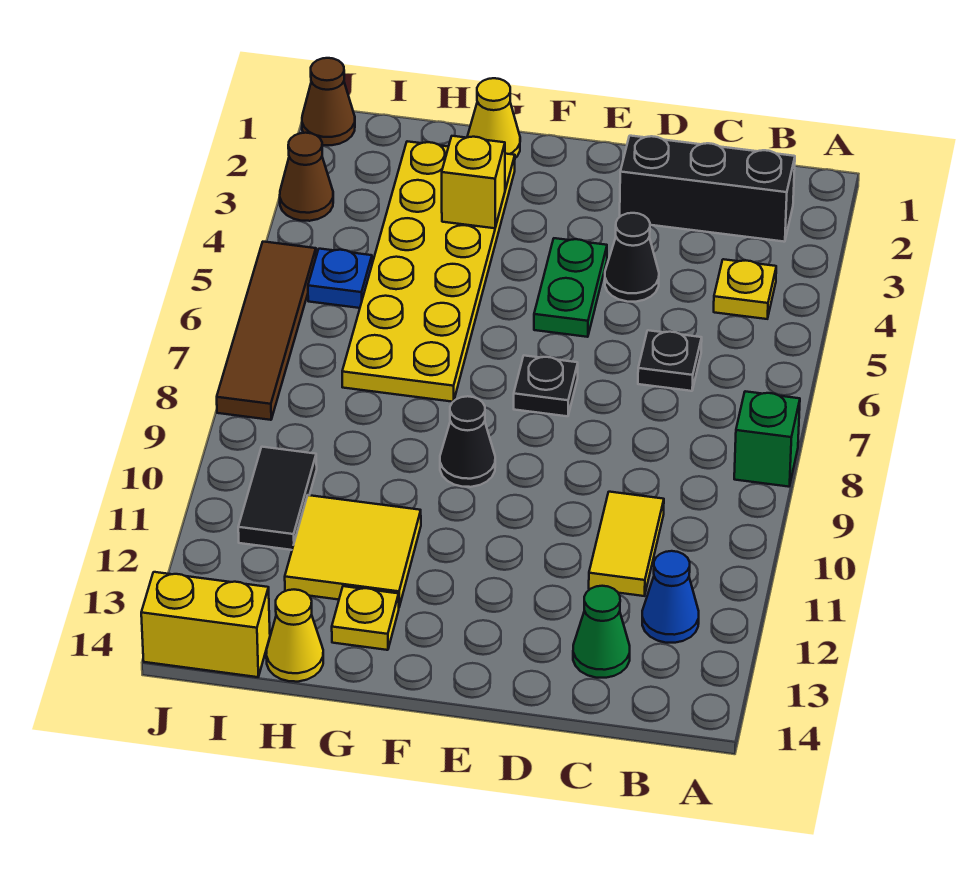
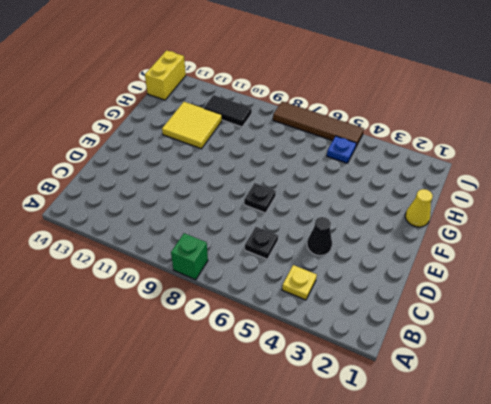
none -> black 1x3 brick [620,136,795,242]
none -> blue 1x1 cone [642,551,699,643]
none -> yellow 1x2 tile [589,492,664,596]

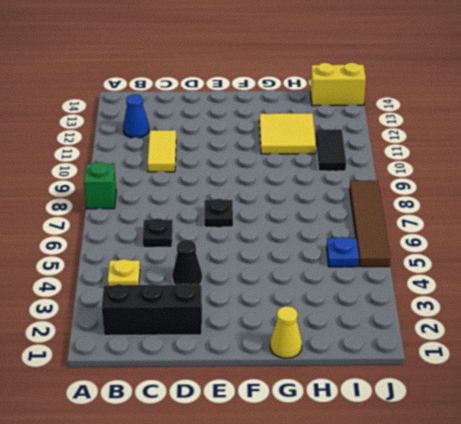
none -> green 1x1 cone [573,586,630,678]
none -> green 1x2 plate [534,238,607,337]
none -> black 1x1 cone [440,396,495,487]

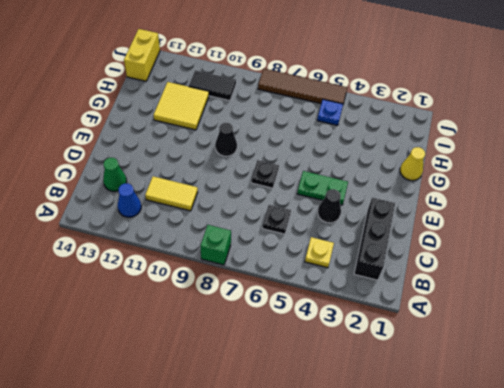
none -> yellow 2x6 plate [342,141,515,402]
none -> yellow 1x1 plate [332,586,399,650]
none -> yellow 1x1 cone [266,590,323,682]

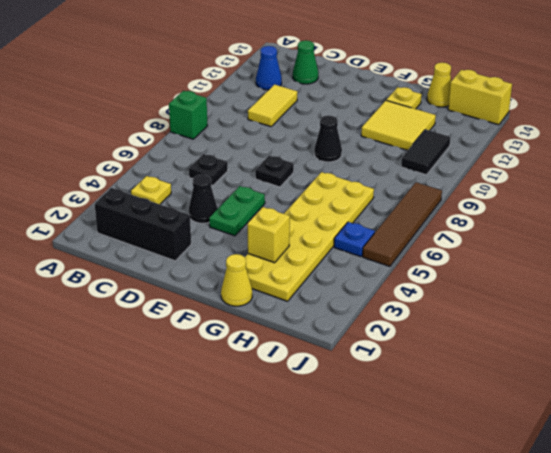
none -> brown 1x1 cone [302,58,355,145]
none -> brown 1x1 cone [280,133,333,221]

